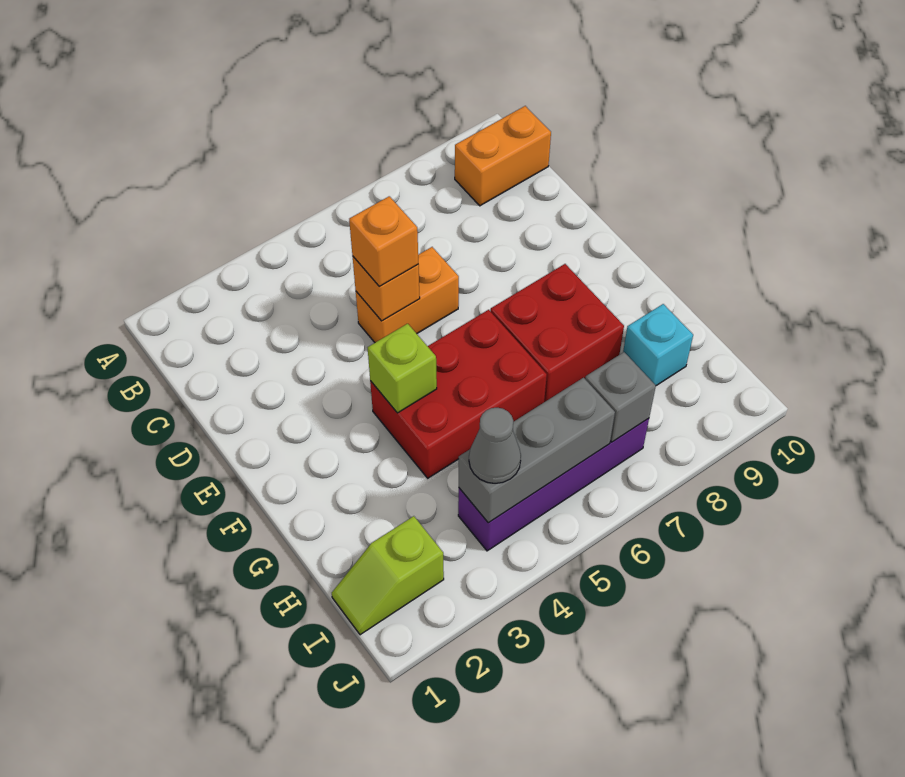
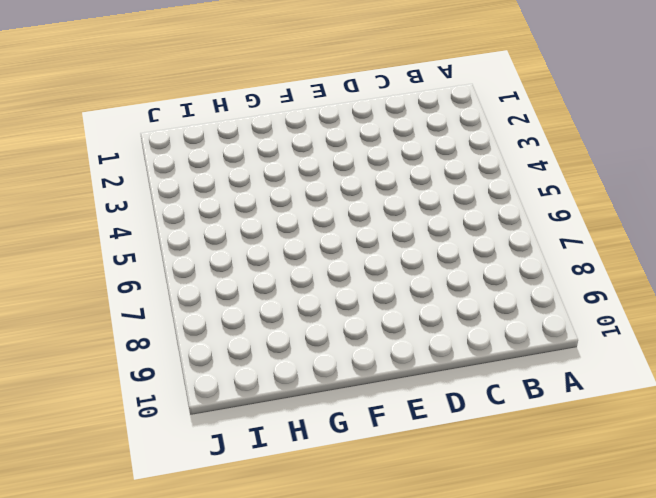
none -> orange 1x2 brick [455,106,551,206]
none -> orange 1x2 brick [356,247,459,342]
none -> red 2x3 brick [370,310,547,478]

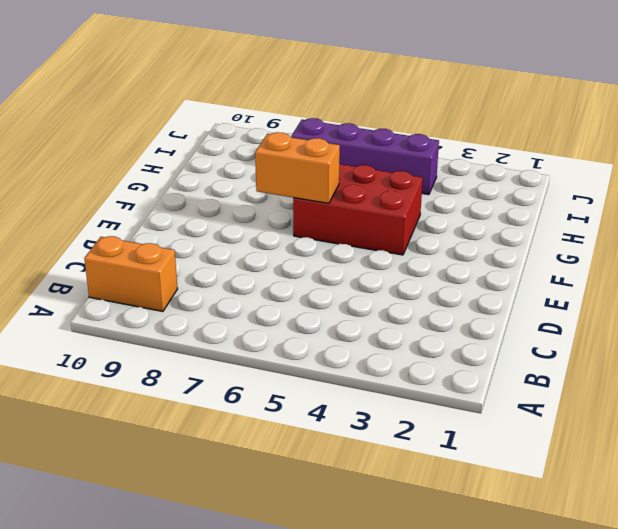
orange 1x2 brick [255,132,340,203] -> orange 1x2 brick moved to [356,247,459,342]
none -> red 2x2 brick [490,264,624,402]
none -> cyan 1x1 brick [623,304,693,386]
none -> lime 1x2 slope [332,516,444,635]

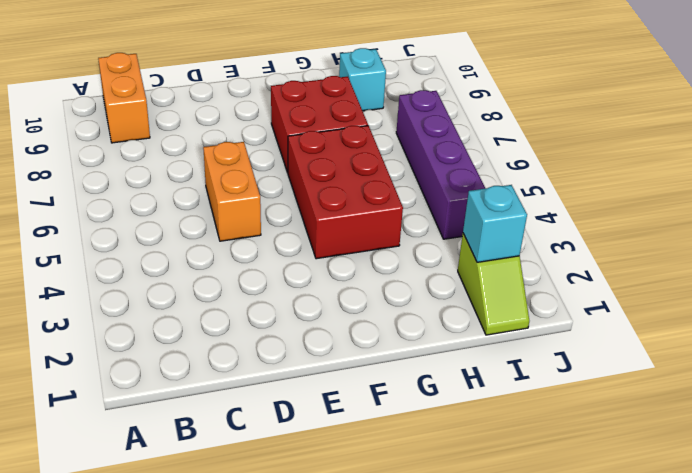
cyan 1x1 brick [463,185,527,262] -> none
none -> orange 1x1 brick [353,257,420,321]
none -> lime 1x1 brick [368,324,437,413]
none -> grey 1x3 brick [459,378,615,523]

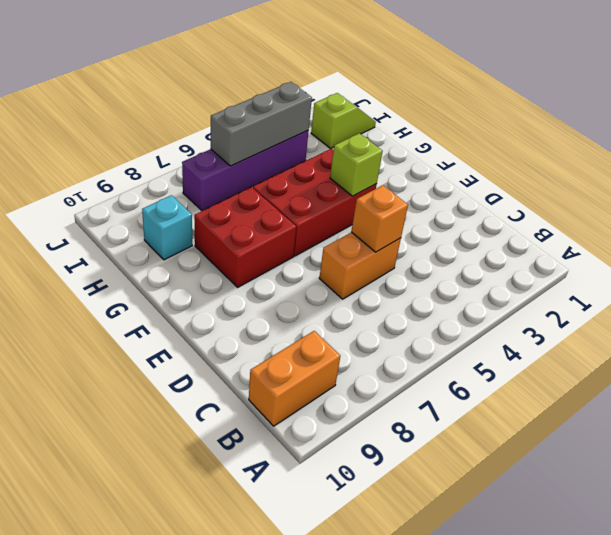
none -> grey 1x1 brick [585,352,656,442]
none -> orange 1x1 brick [349,196,418,287]
none -> grey 1x1 cone [469,408,521,483]

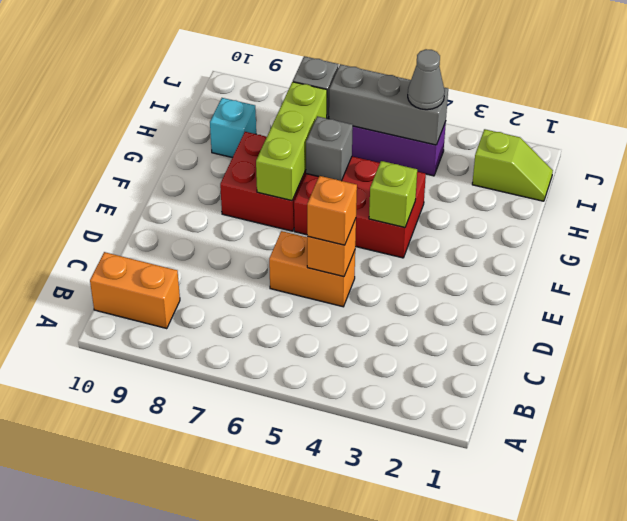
lime 1x3 brick [256,82,327,201] -> none
grey 1x1 brick [306,116,353,181] -> none

